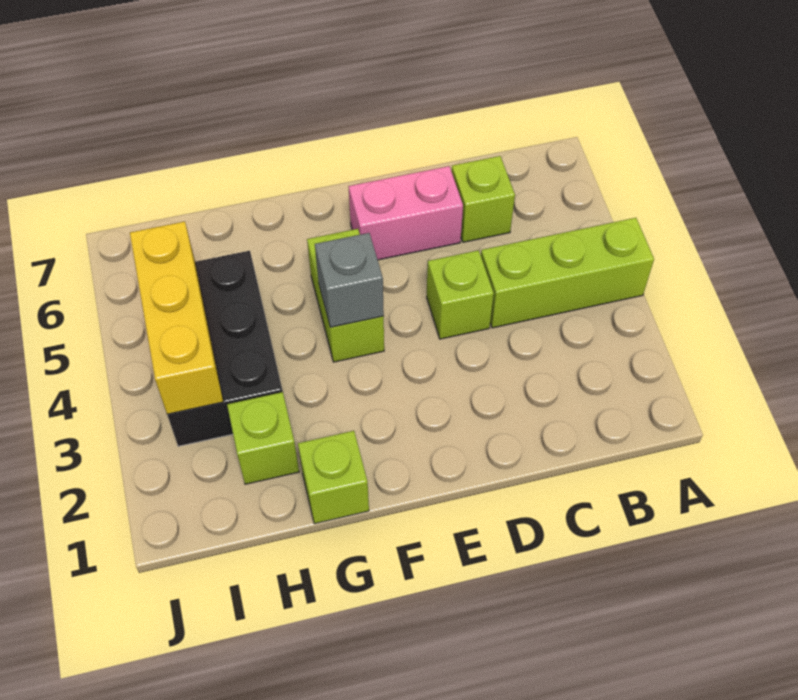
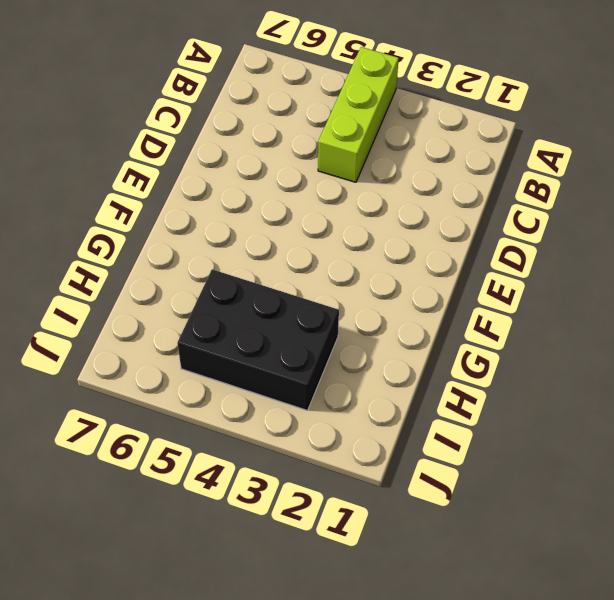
none -> lime 1x1 brick [452,156,515,242]
none -> lime 1x1 brick [427,250,494,339]

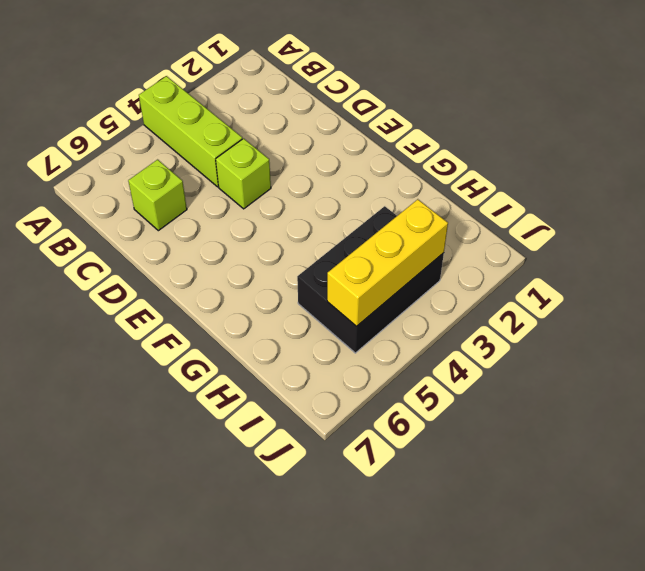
none -> pink 1x2 brick [348,166,463,260]
none -> lime 1x2 brick [307,229,384,362]

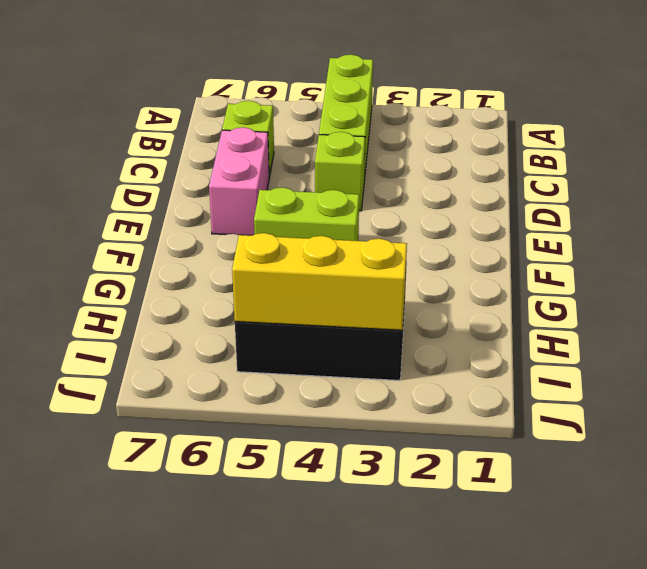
none -> lime 1x1 brick [298,431,369,524]
none -> lime 1x1 brick [227,392,299,484]

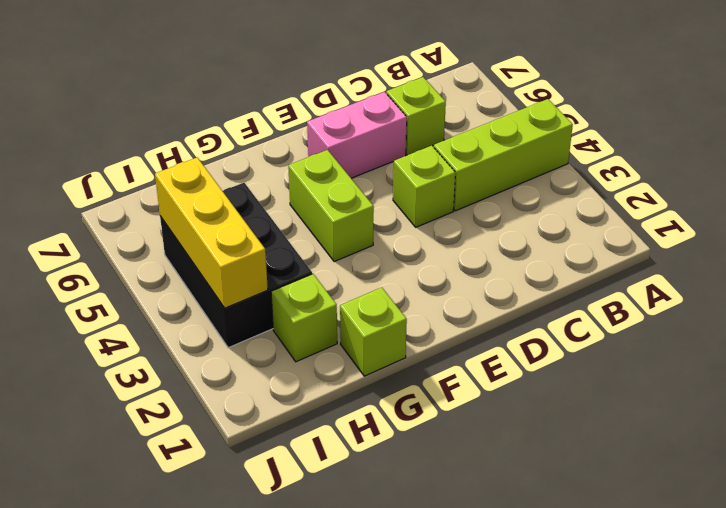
none -> grey 1x1 brick [315,233,384,327]

